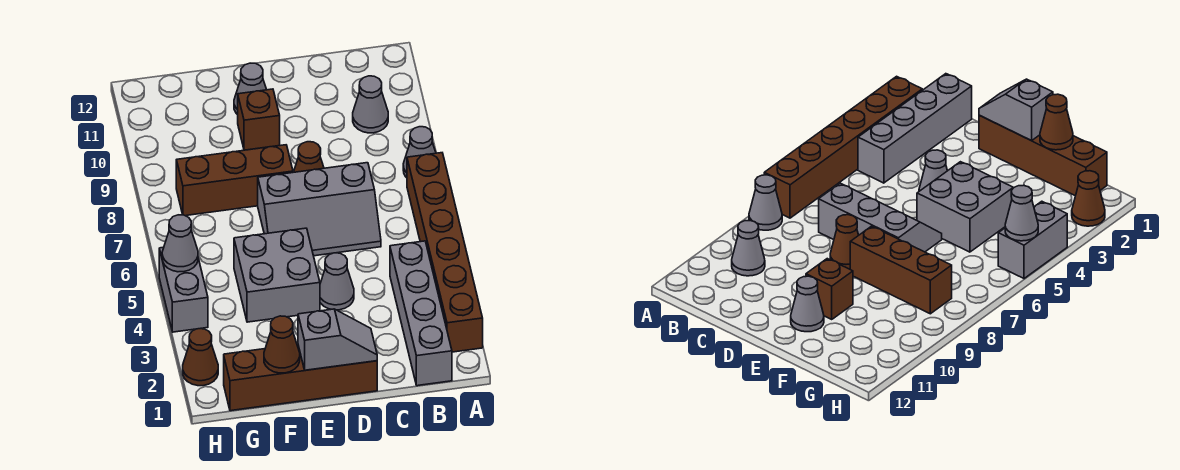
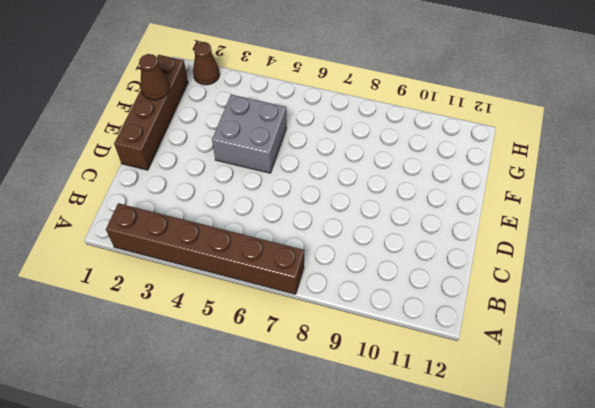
none -> grey 1x1 cone [403,127,436,178]
none -> grey 1x4 brick [390,241,452,386]
none -> grey 1x1 cone [353,76,388,133]

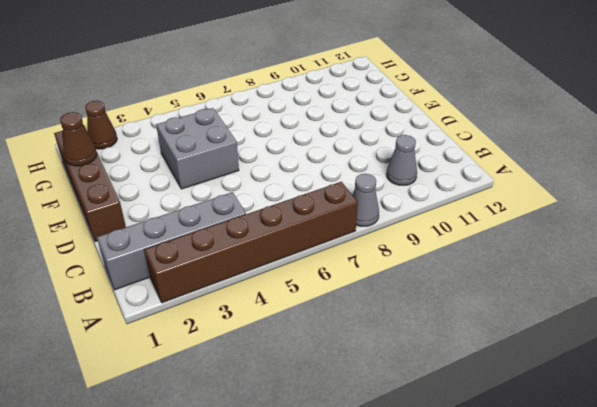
none -> grey 2x3 slope [258,163,381,256]
none -> grey 1x1 cone [320,253,354,310]
none -> brown 1x1 cone [294,142,324,172]

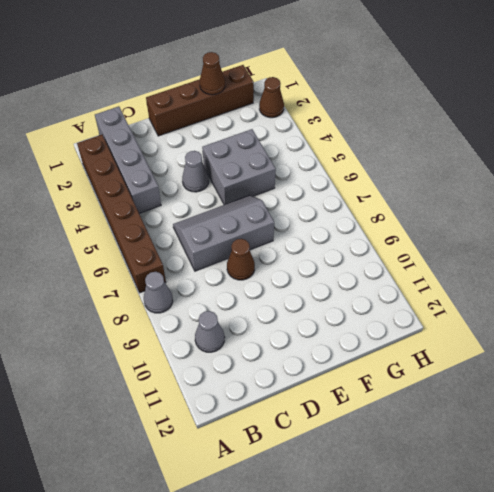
none -> brown 1x3 brick [176,145,293,216]
none -> brown 1x1 brick [238,89,280,150]
none -> grey 1x1 cone [234,63,266,115]

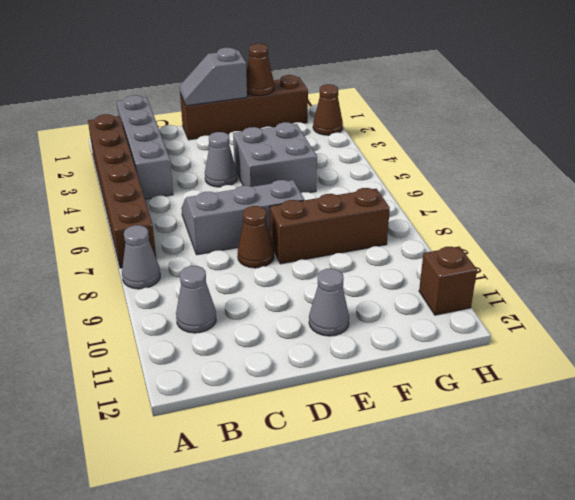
brown 1x1 brick [419,246,477,315] -> brown 1x1 brick moved to [238,89,280,150]
none -> grey 1x2 brick [159,247,208,332]
none -> grey 1x1 cone [162,215,198,272]

